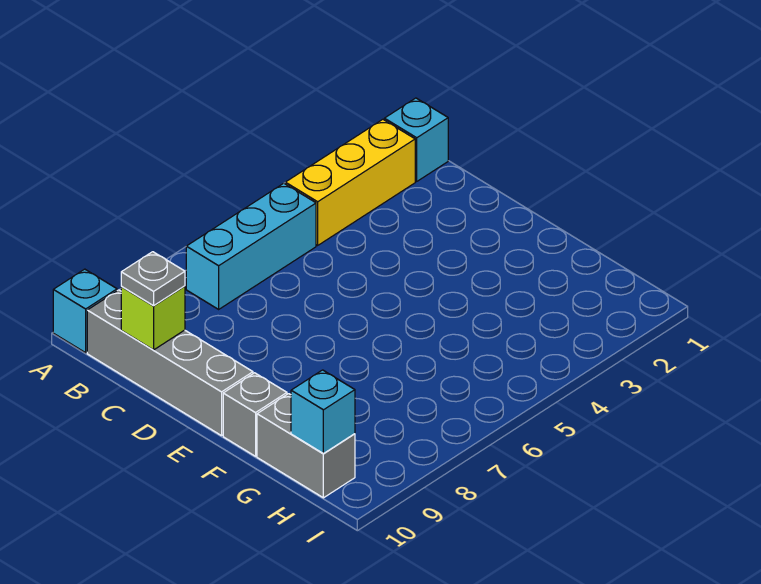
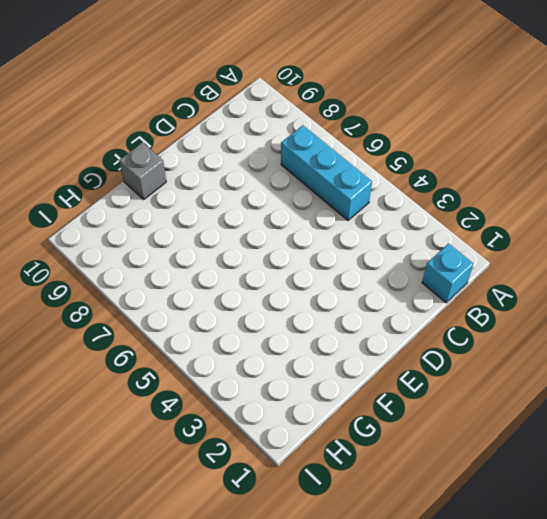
none -> cyan 1x1 brick [53,269,117,353]
none -> yellow 1x3 brick [285,119,415,245]

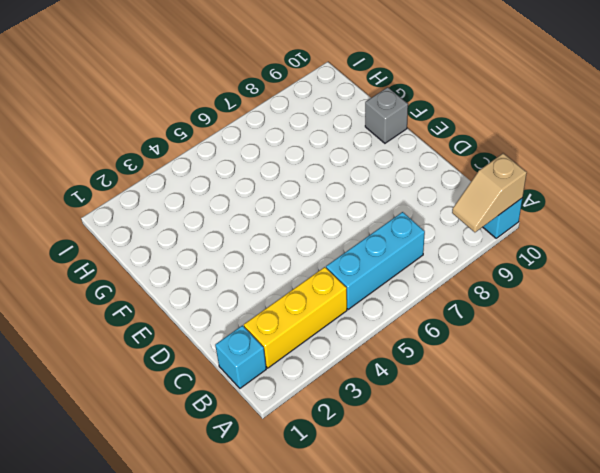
tan 1x2 slope [452,153,527,232] -> none
none -> grey 1x4 brick [87,290,253,436]
none -> grey 1x2 brick [257,394,355,498]

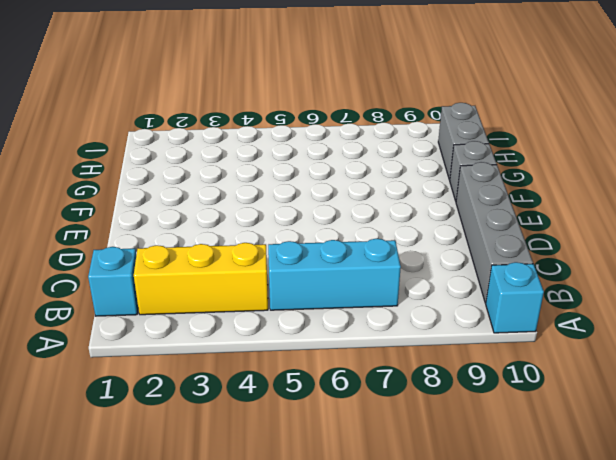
none -> lime 1x1 brick [121,286,185,350]
none -> cyan 1x1 brick [291,370,355,454]

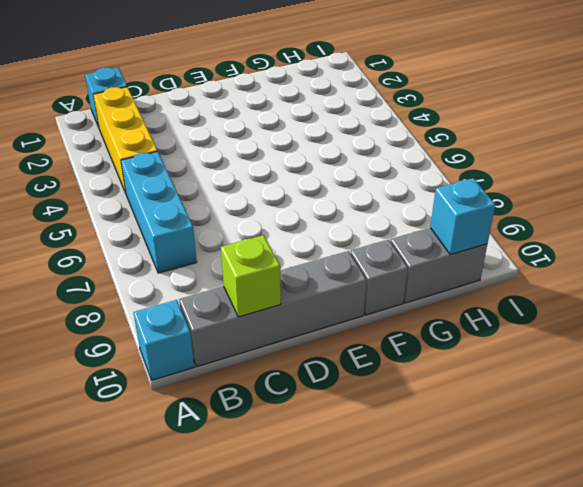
none -> grey 1x1 plate [121,252,185,306]

